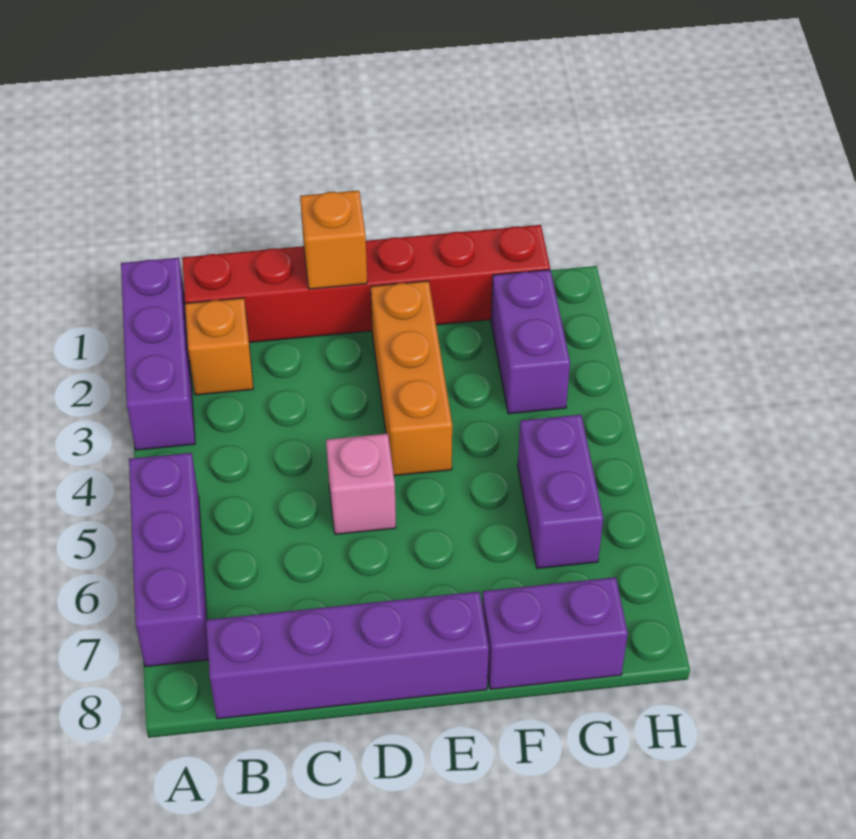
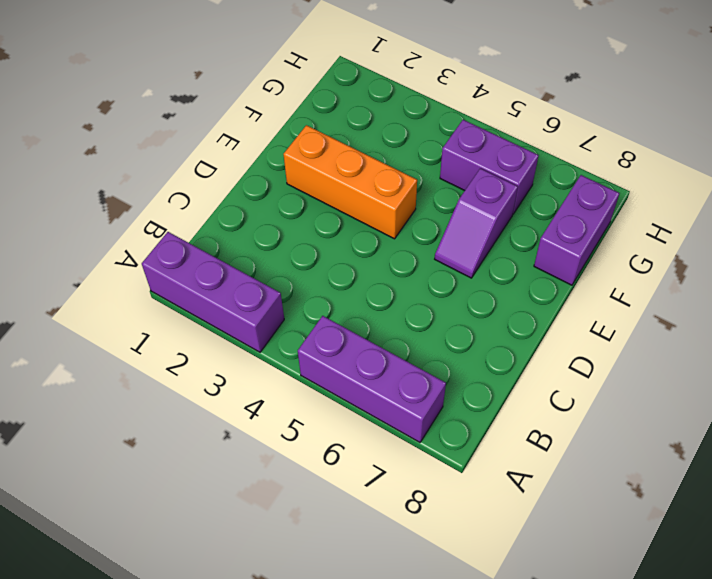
purple 1x2 slope [435,168,518,278] -> none
none -> red 1x6 brick [182,225,550,343]
none -> orange 1x1 brick [185,298,253,395]

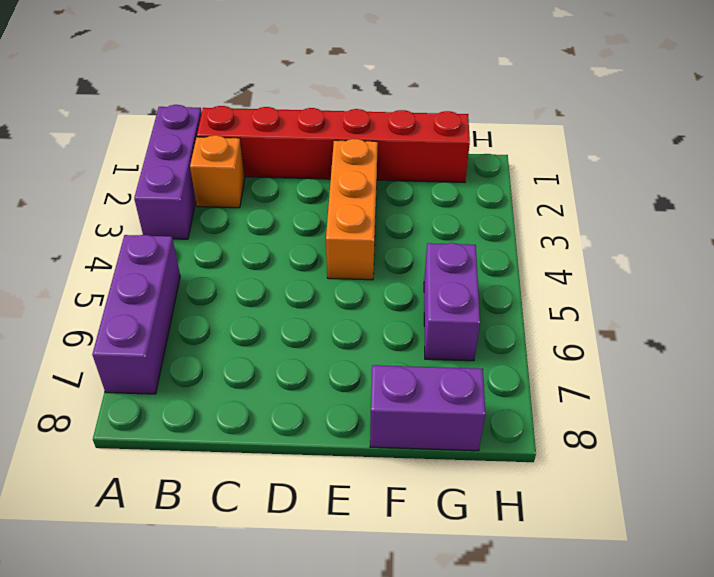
none -> purple 1x4 brick [206,592,489,719]
none -> pink 1x1 brick [326,433,396,534]

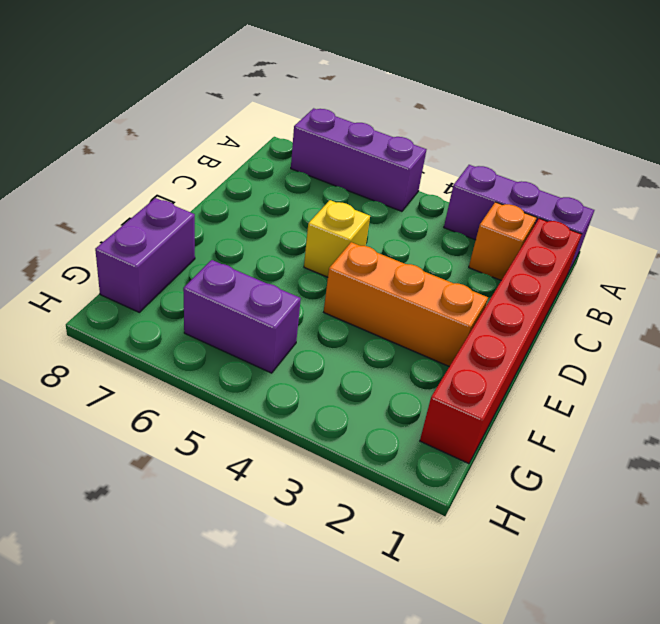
yellow 1x1 brick [304,200,370,277] -> pink 1x1 brick [326,433,396,534]
none -> purple 1x4 brick [206,592,489,719]
none -> purple 1x2 brick [491,270,570,414]

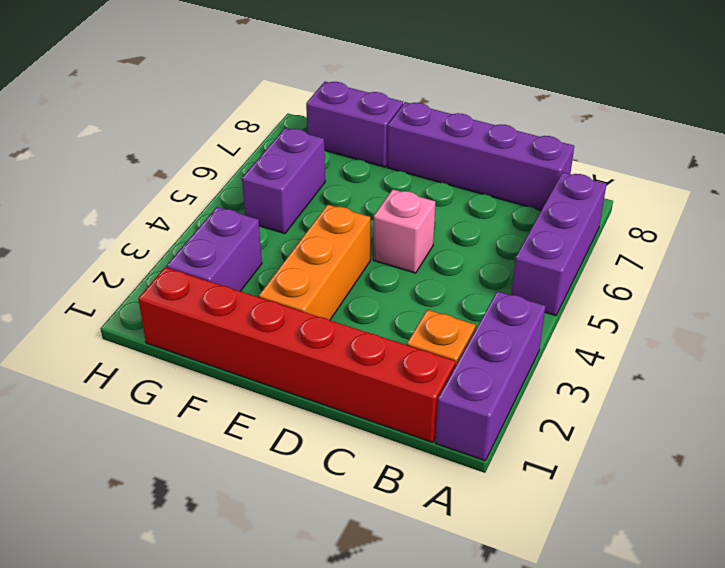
none -> orange 1x1 brick [300,191,367,289]

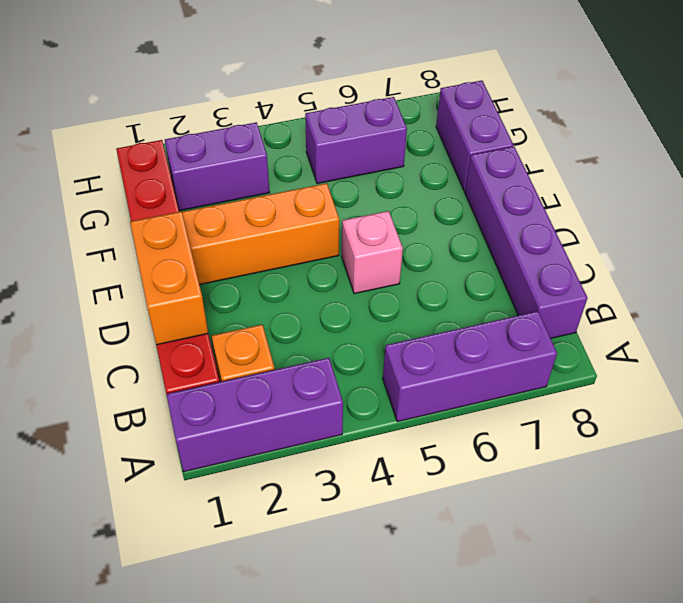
orange 1x2 brick [130,211,208,345] -> orange 1x1 brick [300,191,367,289]

